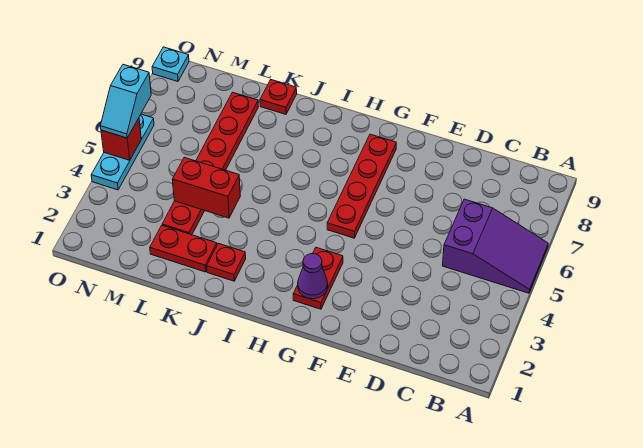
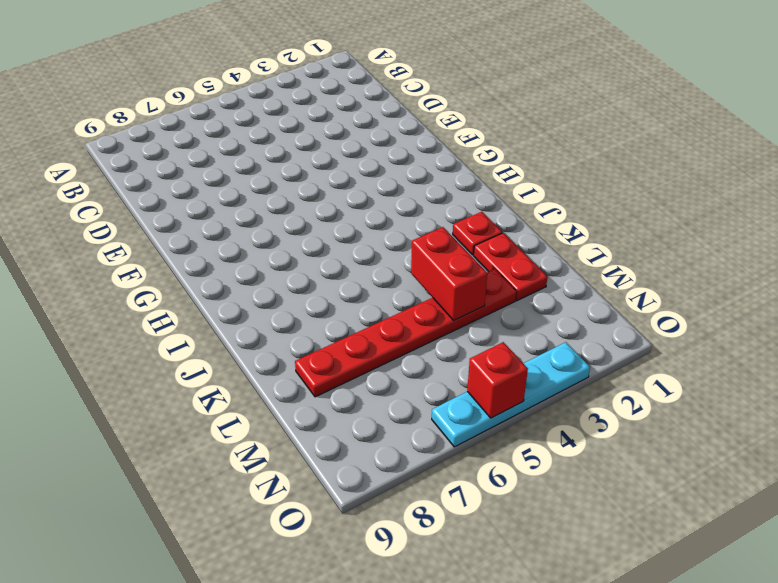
cyan 1x4 plate [432,342,590,447] -> cyan 1x3 plate [91,114,154,190]
none -> purple 2x3 slope [443,199,548,293]
none -> red 1x2 plate [293,248,343,309]
none -> red 1x4 plate [327,134,396,238]

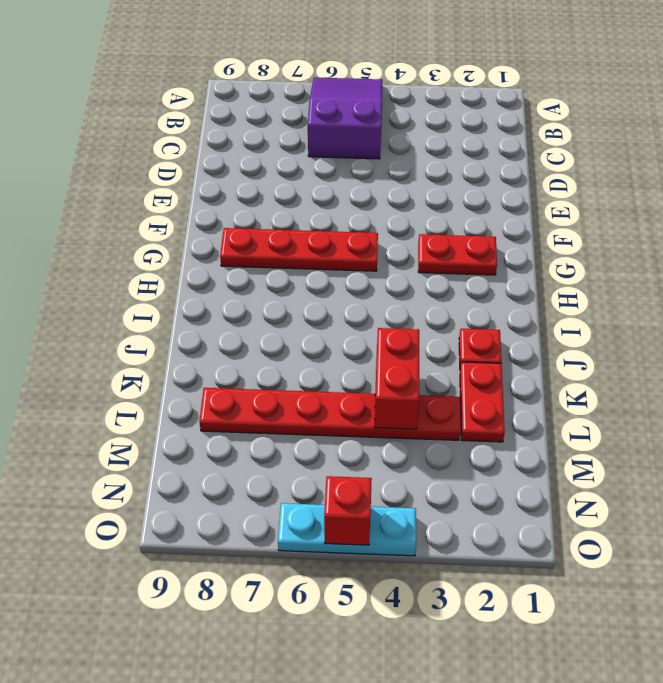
none -> red 1x1 plate [260,80,297,114]
none -> cyan 1x1 plate [152,47,189,81]
none -> purple 1x1 cone [298,254,328,299]

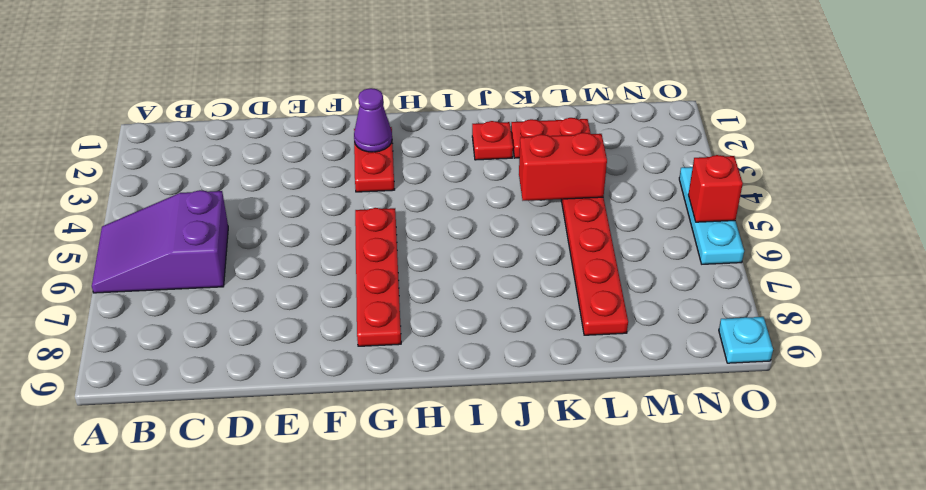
none -> red 1x1 plate [260,80,297,114]
none -> cyan 1x2 slope [100,65,151,138]

